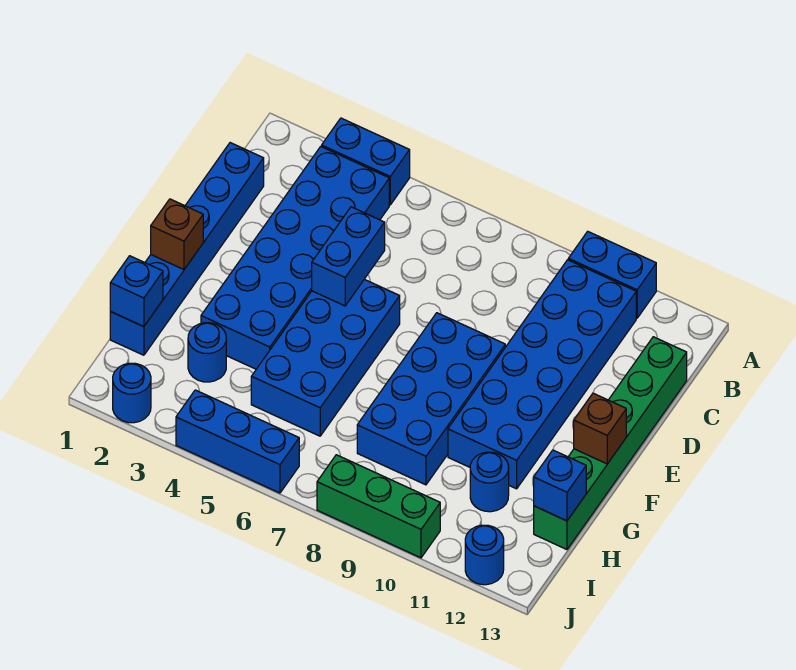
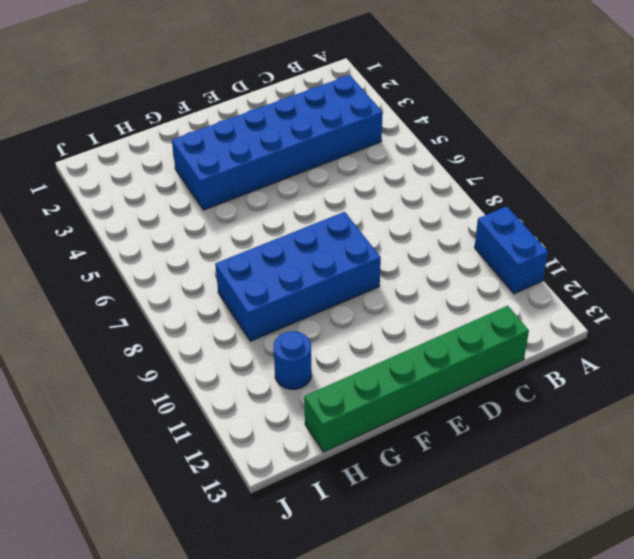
none -> blue 1x2 brick [322,118,410,205]
none -> blue 2x6 brick [448,260,636,489]
none -> blue 1x6 brick [110,143,264,355]

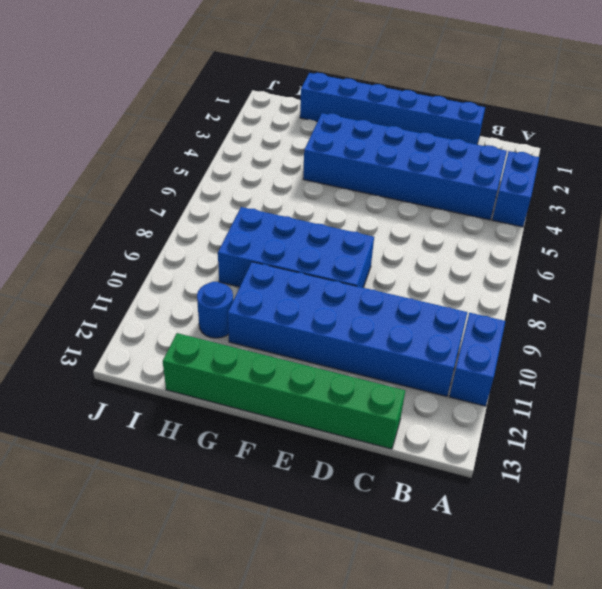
none -> blue 2x4 brick [251,279,400,436]
none -> blue 1x1 round brick [188,323,226,382]
none -> blue 1x1 round brick [113,363,151,423]

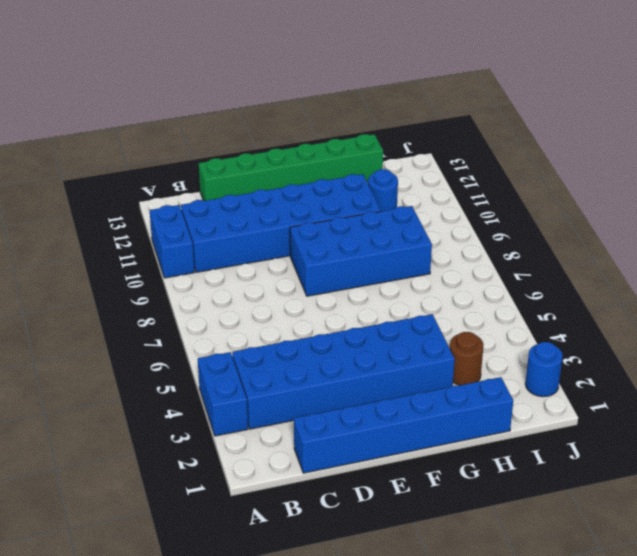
brown 1x1 round brick [450,332,483,385] -> blue 1x1 round brick [188,323,226,382]
none -> blue 2x4 brick [251,279,400,436]
none -> blue 1x3 brick [176,390,299,493]
none -> green 1x3 brick [317,455,440,558]

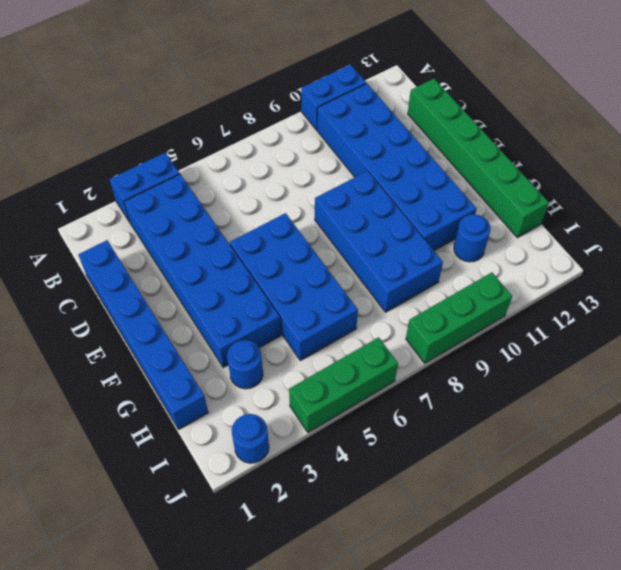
green 1x3 brick [289,337,398,432] -> blue 1x3 brick [176,390,299,493]
none -> blue 1x1 round brick [465,525,504,585]
none -> blue 1x2 brick [312,207,385,306]
none -> brown 1x1 brick [151,199,203,270]

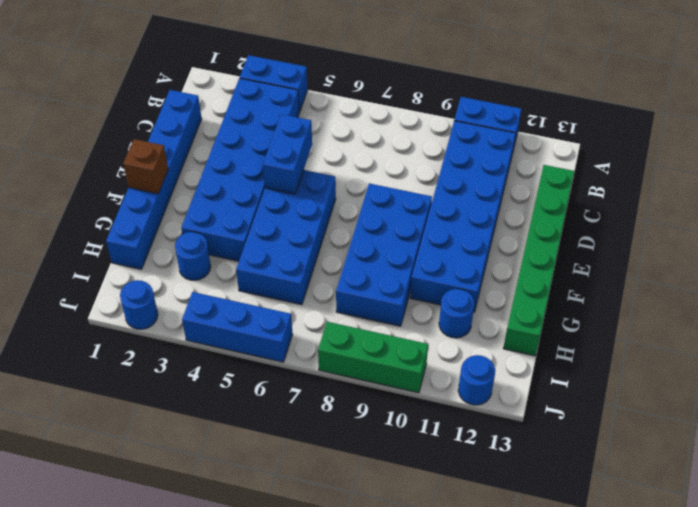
none -> brown 1x1 brick [574,393,626,464]
none -> blue 1x1 brick [110,256,163,327]
none -> blue 1x1 brick [534,450,586,521]

